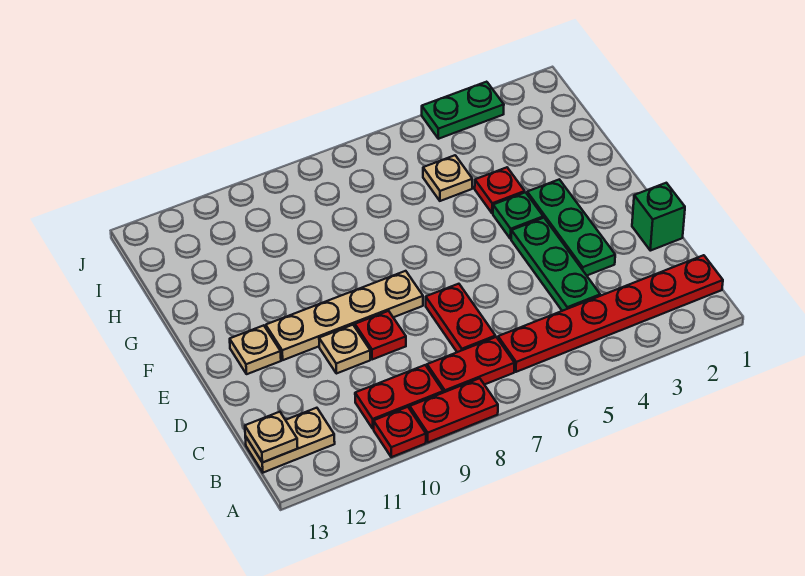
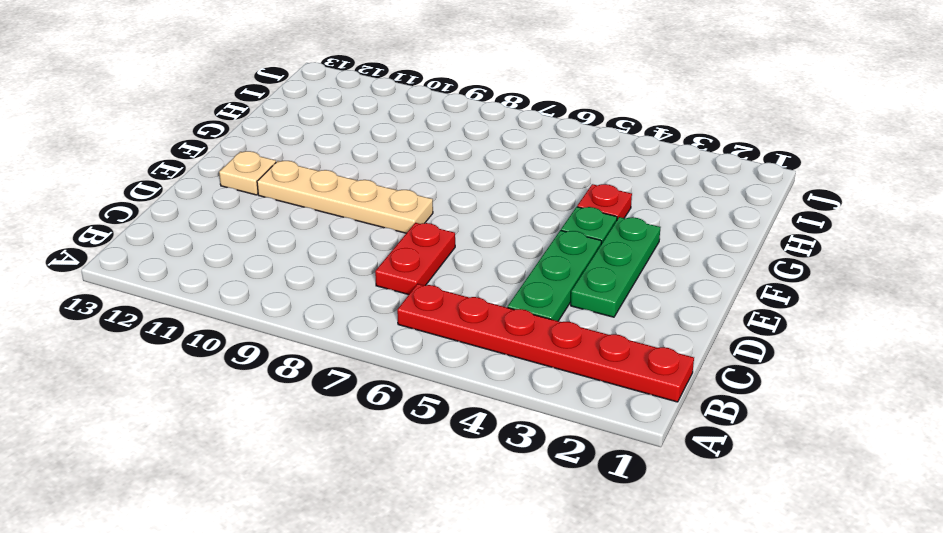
none -> red 1x2 plate [410,378,498,442]
none -> red 1x1 plate [374,407,426,457]
none -> red 1x2 plate [427,337,515,393]

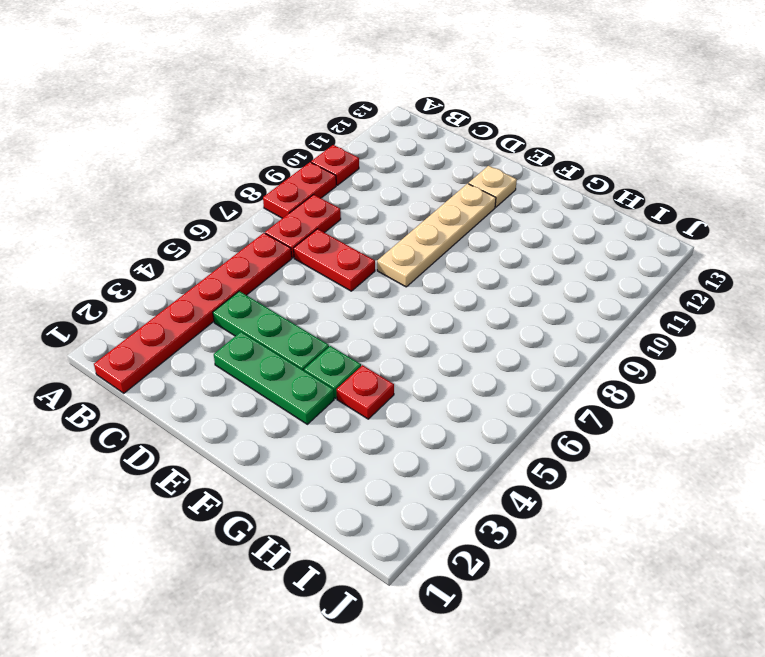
none -> red 1x2 plate [355,365,443,429]
none -> tan 1x2 plate [245,408,335,473]
none -> green 1x1 brick [632,183,685,251]

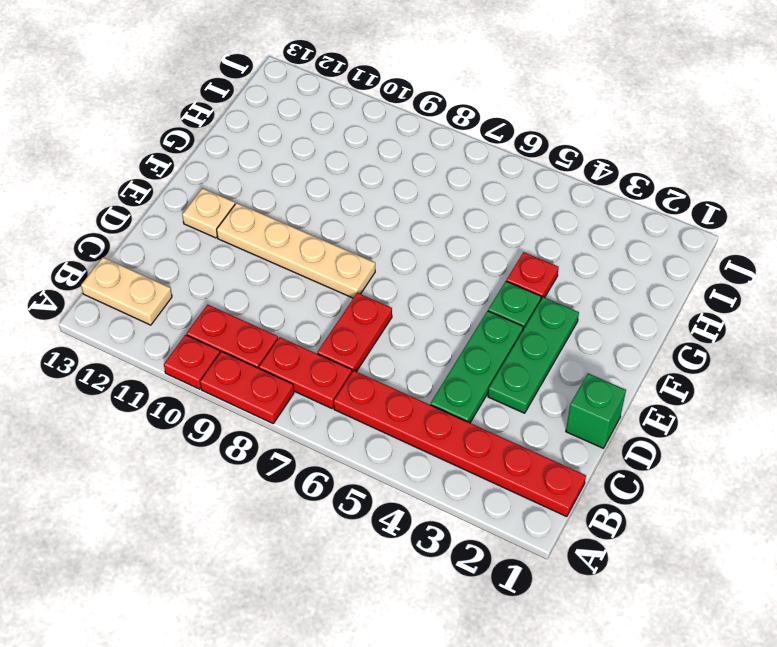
none -> red 1x1 plate [355,311,406,360]
none -> tan 1x1 plate [319,325,370,374]
none -> tan 1x1 plate [423,155,472,201]

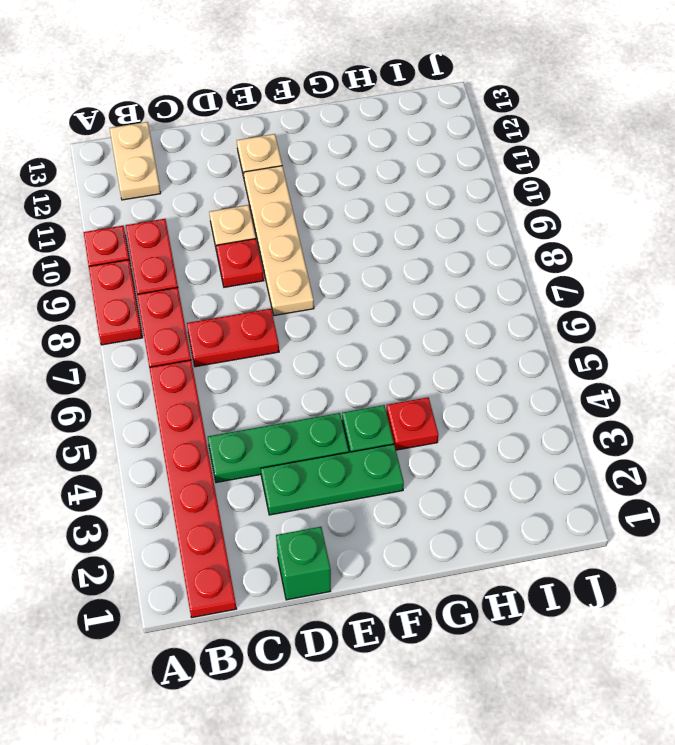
none -> tan 1x1 plate [423,155,472,201]
none -> green 1x2 plate [422,82,504,139]
none -> tan 1x1 plate [245,412,298,463]

